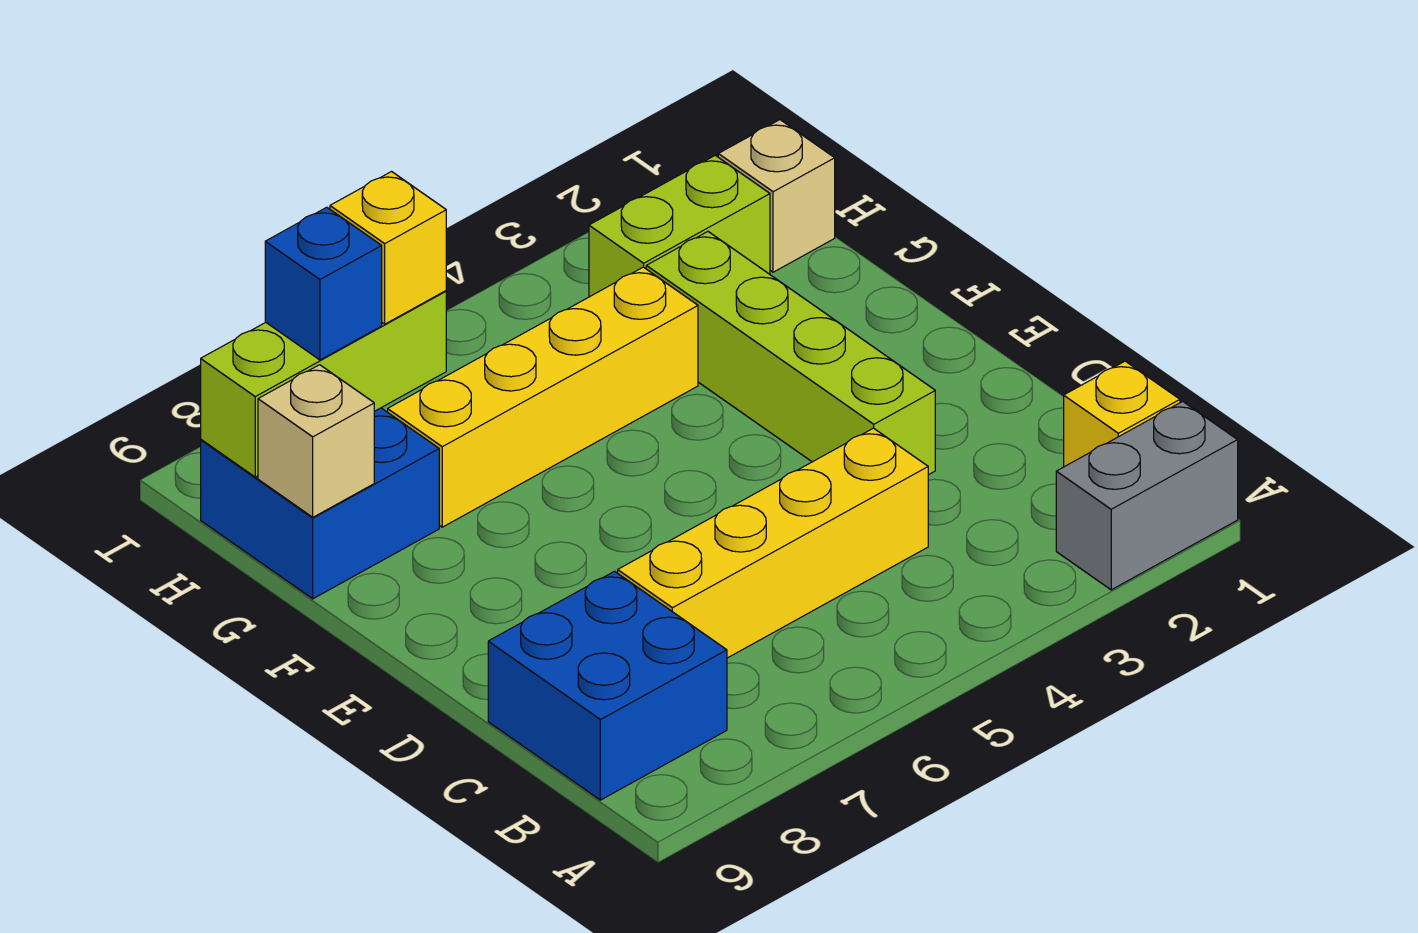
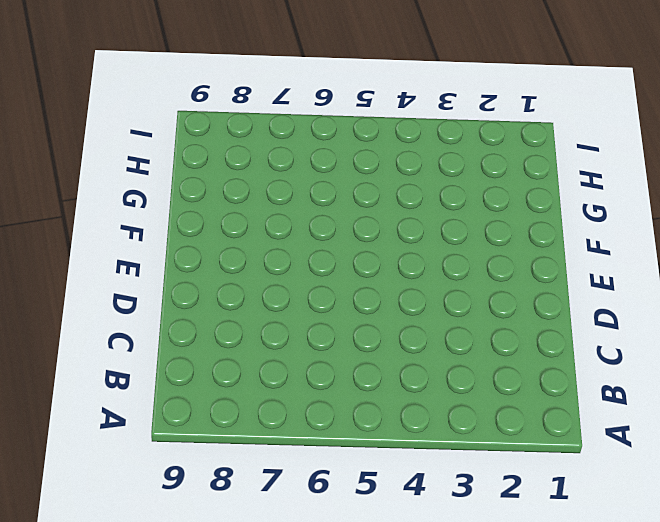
none -> grey 1x2 brick [1056,401,1238,590]
none -> yellow 1x1 brick [1064,361,1180,467]
none -> blue 2x2 brick [488,571,727,800]

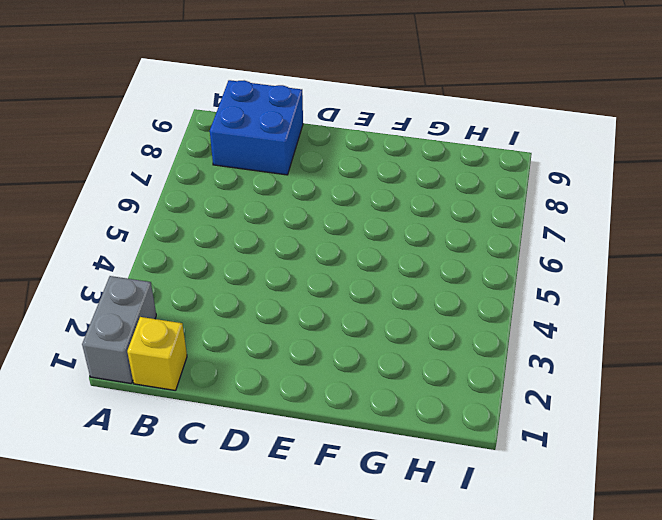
none -> yellow 1x4 brick [618,428,928,658]
none -> lime 1x4 brick [646,232,935,475]
none -> yellow 1x4 brick [388,267,698,527]

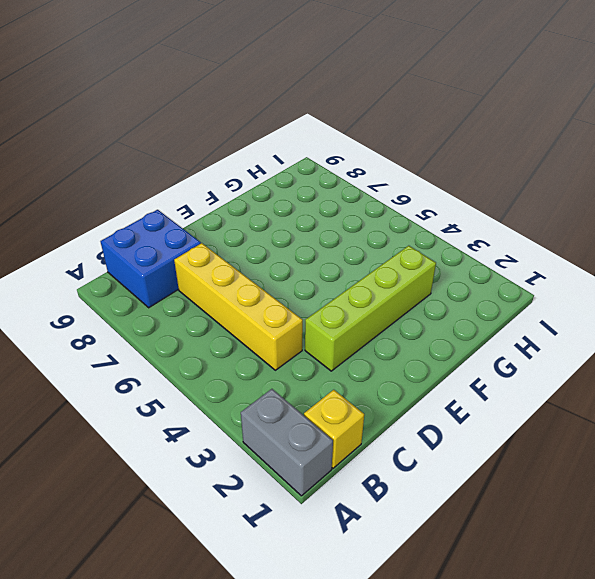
none -> yellow 1x4 brick [388,267,698,527]
none -> blue 2x2 brick [201,408,439,599]
none -> tan 1x1 brick [718,120,835,272]

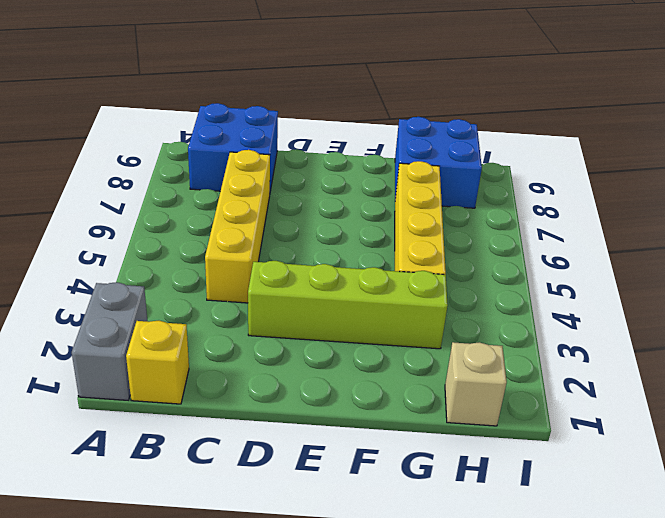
none -> lime 1x2 brick [589,155,770,297]
none -> tan 1x1 brick [258,365,374,517]
none -> lime 1x3 brick [201,291,446,477]

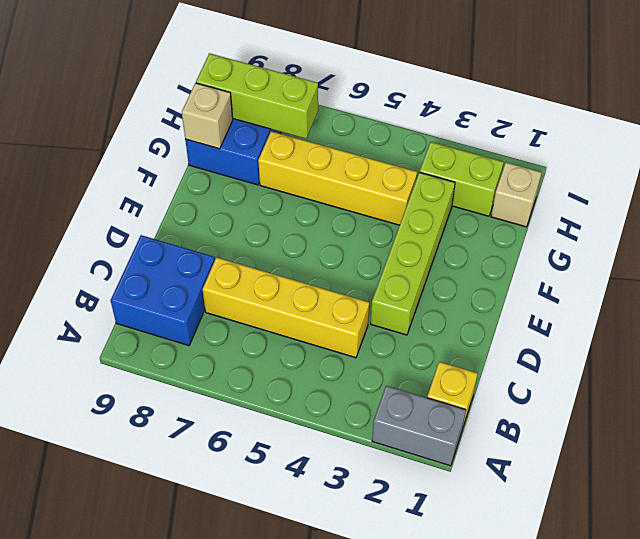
none -> yellow 1x1 brick [330,172,446,324]
none -> blue 1x1 brick [265,207,382,360]

